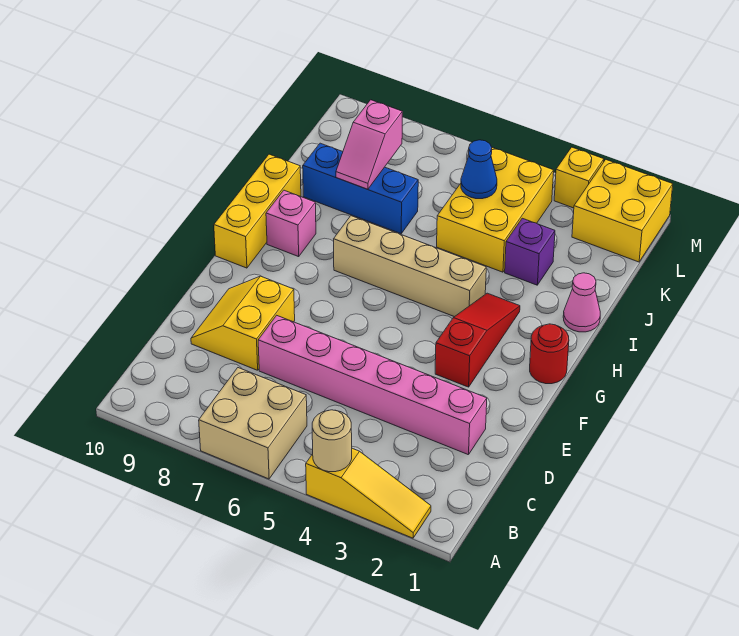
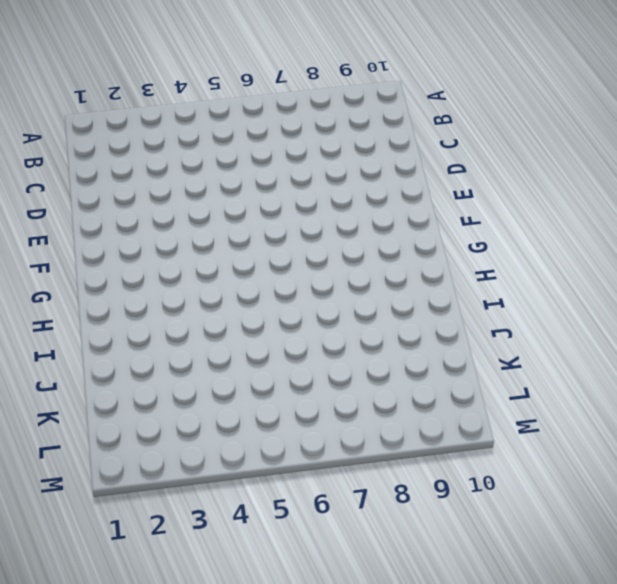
none -> yellow 1x3 slope [306,448,431,538]
none -> tan 2x2 brick [199,368,307,479]
none -> pink 1x6 brick [258,315,487,455]

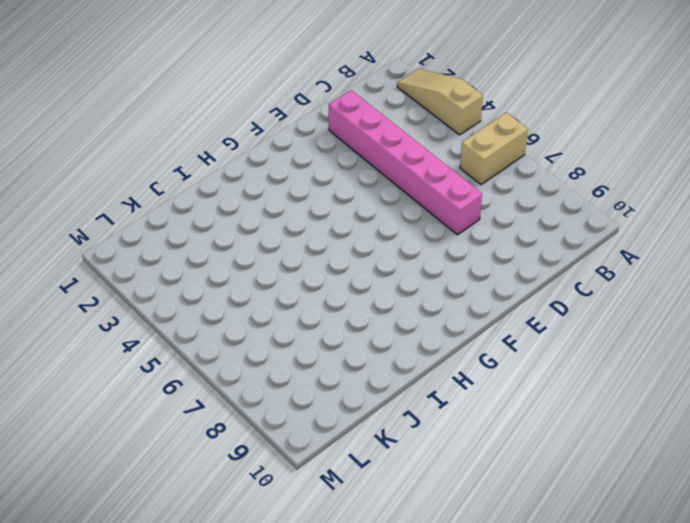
tan 1x3 slope [397,69,483,135] -> yellow 1x3 slope [306,448,431,538]
tan 1x2 brick [460,112,528,185] -> tan 2x2 brick [199,368,307,479]
none -> yellow 2x2 slope [191,276,295,370]
none -> red 1x3 slope [435,293,520,387]
none -> red 1x1 round brick [530,324,569,384]

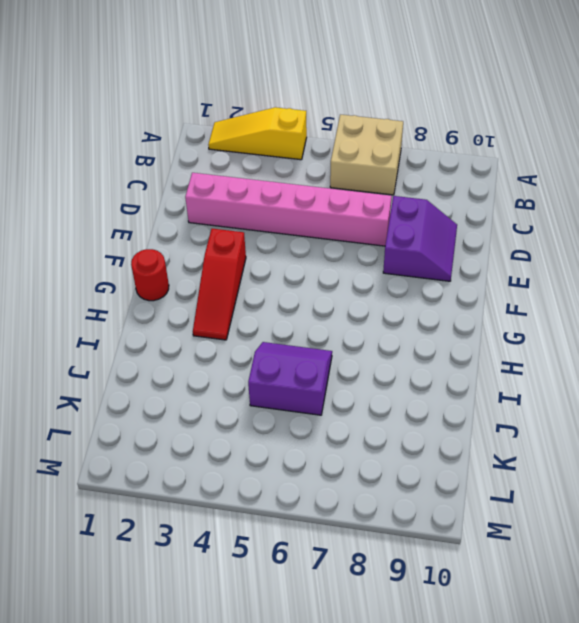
purple 2x2 slope [383,196,457,281] -> yellow 2x2 slope [191,276,295,370]
purple 2x2 slope [248,342,332,415] -> yellow 2x3 brick [437,148,554,272]
none -> yellow 1x3 brick [214,154,301,268]
none -> tan 1x4 brick [334,216,486,317]
none -> pink 1x1 brick [266,190,316,257]

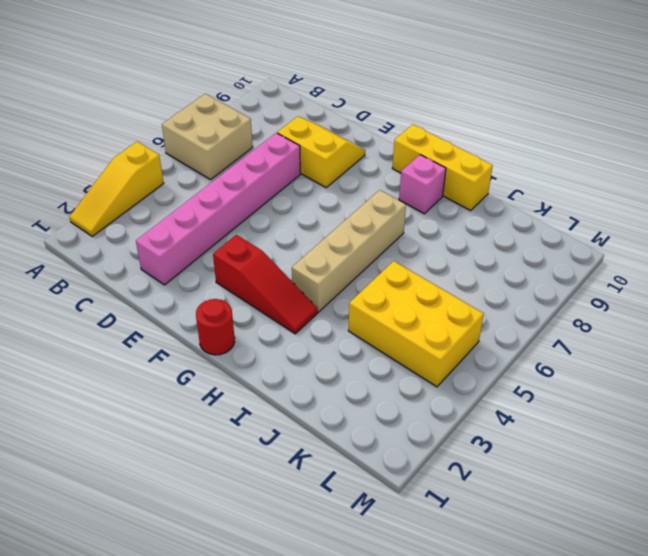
none -> pink 1x1 cone [563,273,600,332]
none -> purple 1x1 brick [505,218,555,285]
none -> blue 1x3 brick [303,143,418,234]

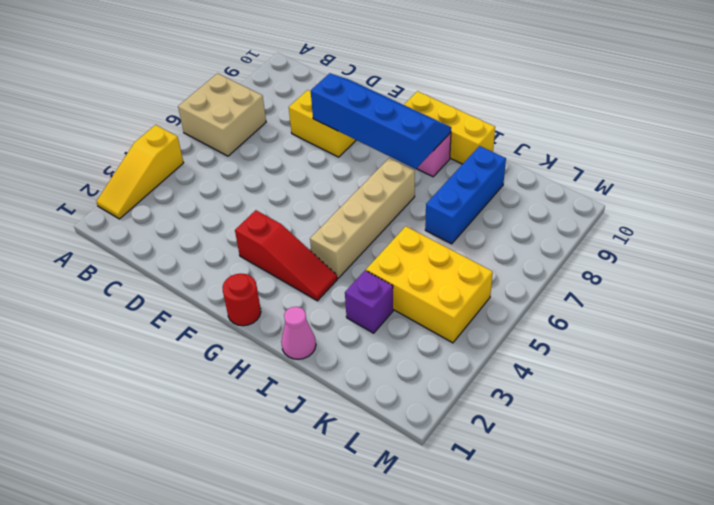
blue 2x4 slope [311,73,451,169] -> none
none -> pink 1x6 brick [258,315,487,455]
none -> yellow 2x2 brick [572,160,673,262]
none -> yellow 1x1 brick [554,147,604,208]

